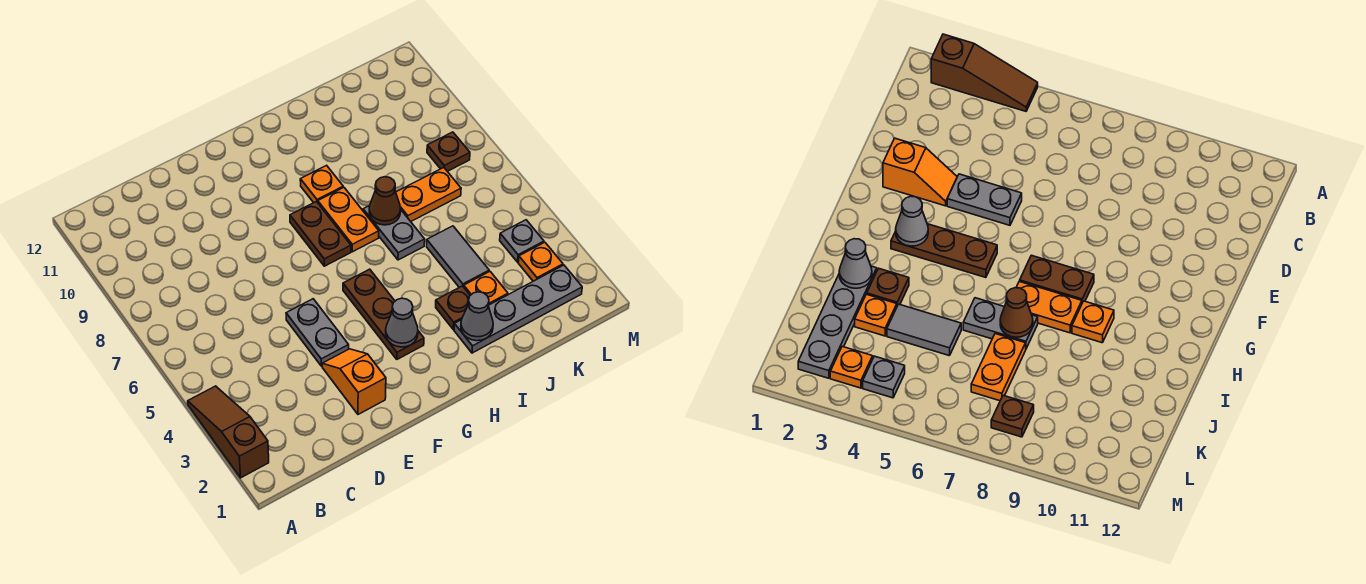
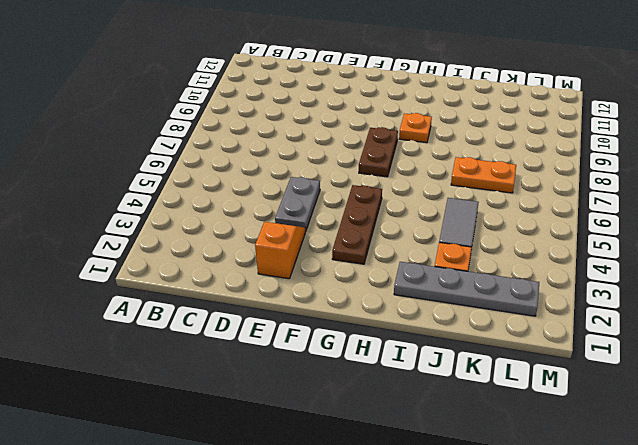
none -> brown 1x3 slope [188,386,269,478]
none -> orange 1x2 plate [318,187,379,252]
none -> brown 1x1 plate [436,286,470,329]

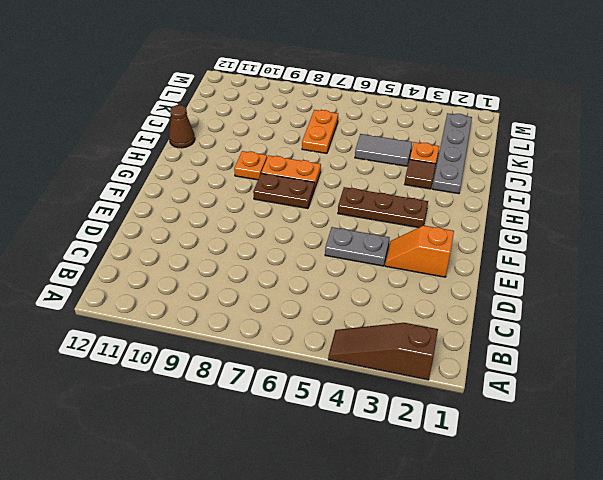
brown 1x1 tile [405,159,436,189] -> brown 1x1 plate [436,286,470,329]
brown 1x1 cone [169,105,195,148] -> brown 1x1 cone moved to [369,177,401,225]
none -> grey 1x2 plate [363,206,425,260]
none -> orange 1x1 plate [518,242,563,281]
none -> grey 1x1 plate [500,220,544,262]

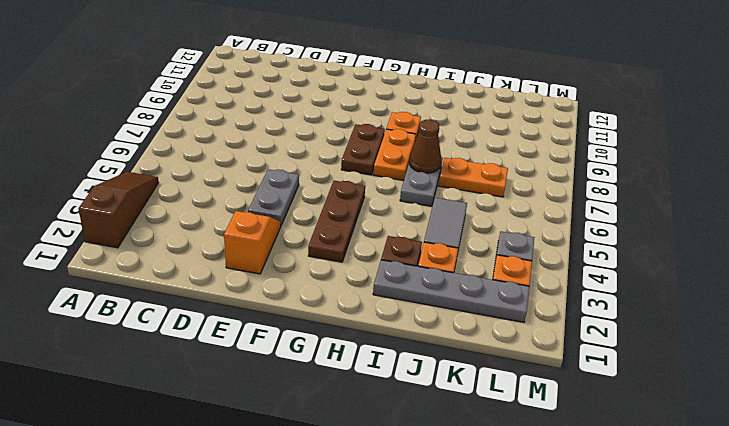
none -> brown 1x1 plate [427,132,470,171]
none -> grey 1x1 cone [386,298,418,347]
none -> grey 1x1 cone [461,292,493,341]

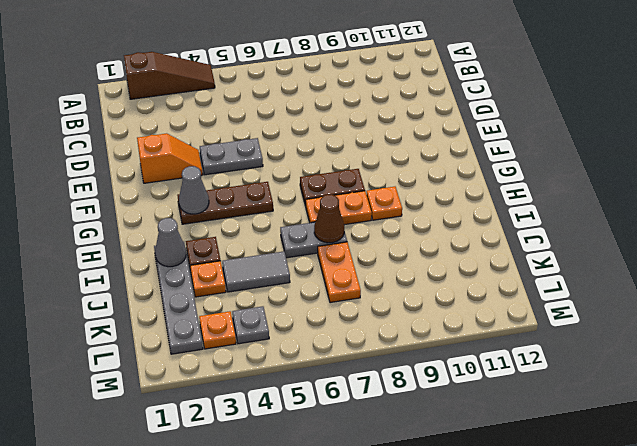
none -> brown 1x1 plate [427,132,470,171]

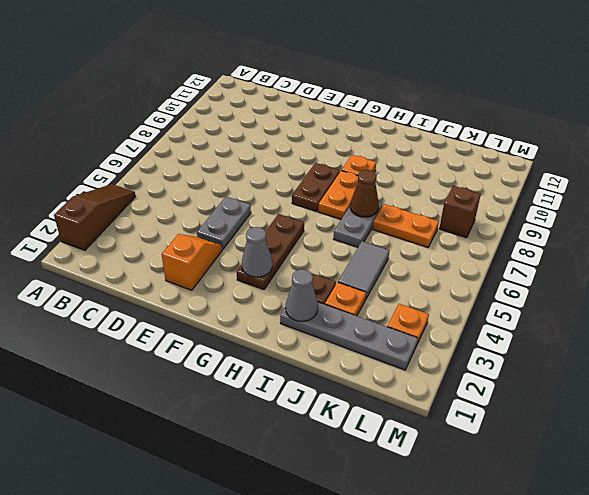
brown 1x1 brick [439,186,481,238] -> brown 1x1 plate [427,132,470,171]
none -> grey 1x1 plate [500,220,544,262]

